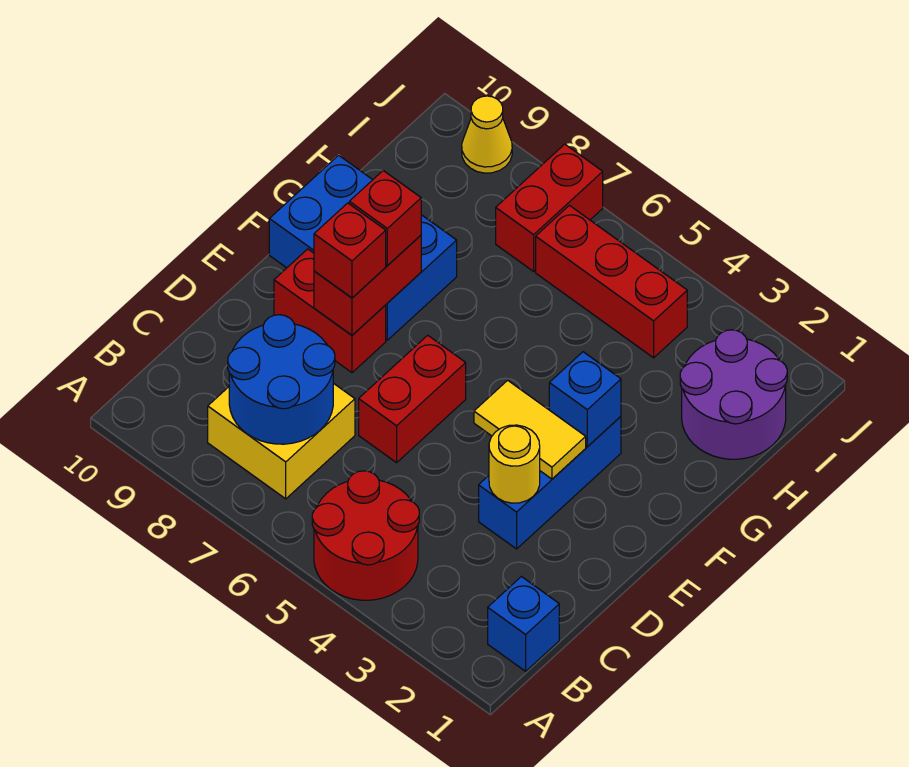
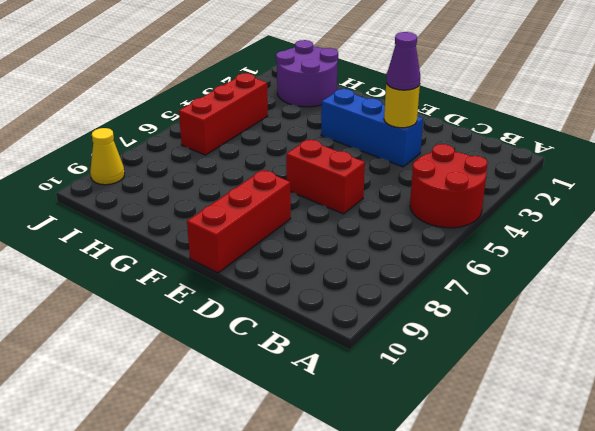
purple 1x1 cone [386,32,420,90] -> none
red 1x3 brick [187,170,291,273] -> red 1x2 brick [274,249,386,373]
none -> blue 1x1 brick [488,577,559,671]
none -> yellow 2x2 brick [208,383,355,499]
none -> blue 2x3 brick [269,155,457,340]

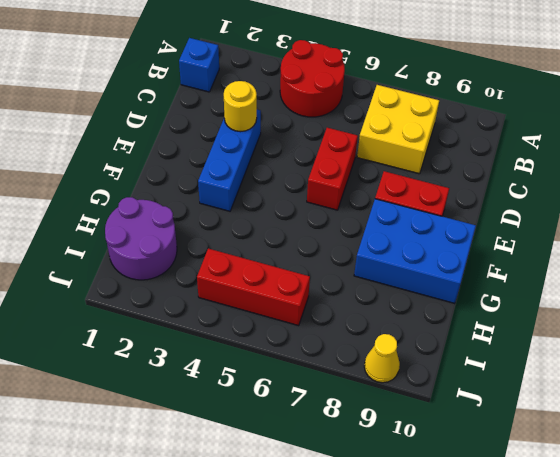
none -> red 1x2 brick [496,144,603,271]
none -> blue 2x2 round brick [228,315,335,444]
none -> yellow 1x2 tile [474,380,586,479]

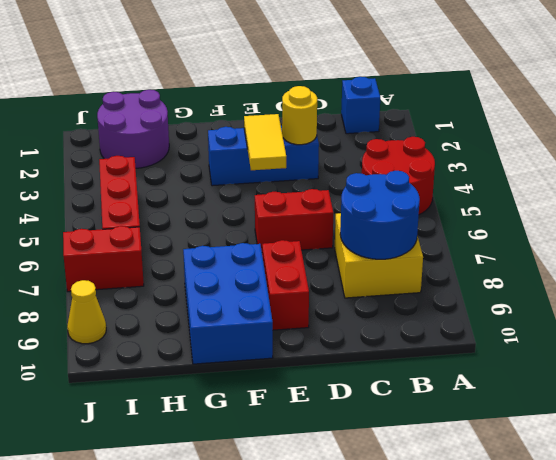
none -> red 1x2 brick [314,235,421,335]
none -> blue 1x1 brick [549,352,621,447]
none -> red 1x1 brick [314,203,386,298]

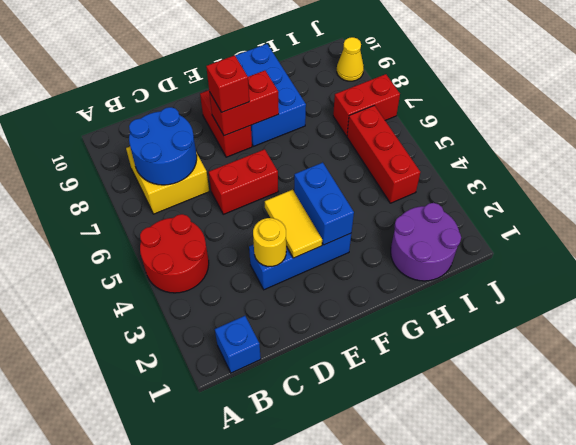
blue 1x2 brick [294,162,354,245] -> blue 1x1 brick [549,352,621,447]
none -> red 1x1 brick [349,171,421,265]

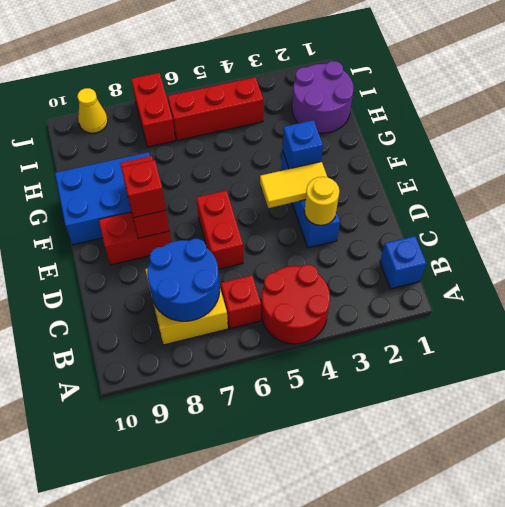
red 1x1 brick [221,275,261,328] -> red 1x1 brick moved to [349,171,421,265]

